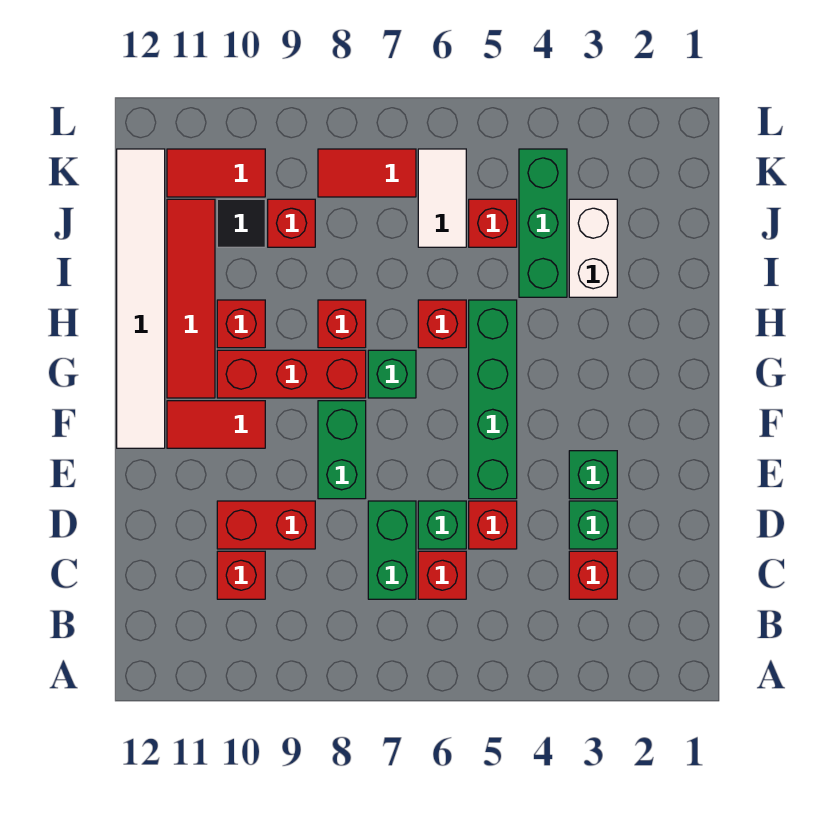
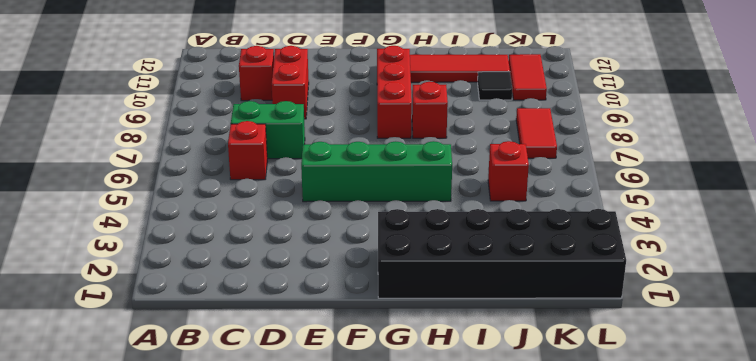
black 2x6 brick [378,209,626,298] -> none
none -> red 1x1 brick [569,551,617,599]
none -> green 1x1 brick [569,501,617,549]
none -> red 1x1 brick [469,501,517,549]

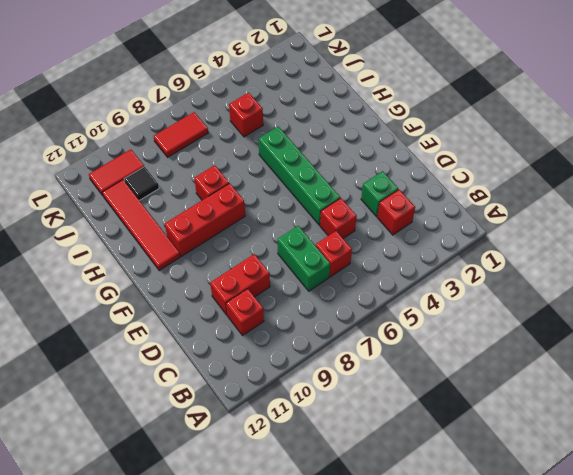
none -> green 1x1 brick [418,501,466,549]
none -> green 1x1 brick [569,451,617,499]
none -> green 1x2 brick [318,401,366,499]

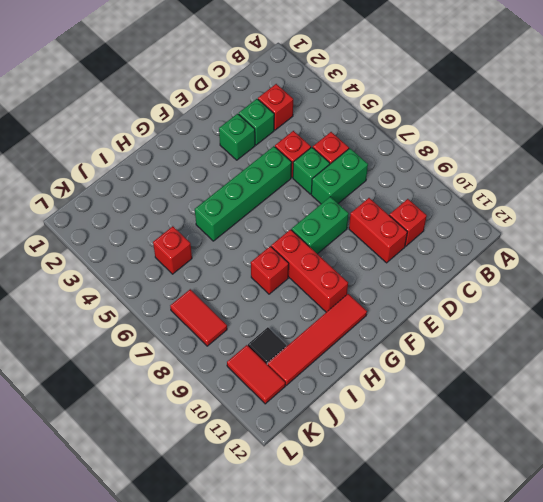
none -> red 1x2 tile [167,401,265,448]
none -> white 1x6 tile [117,149,165,448]
none -> green 1x1 brick [368,350,416,398]

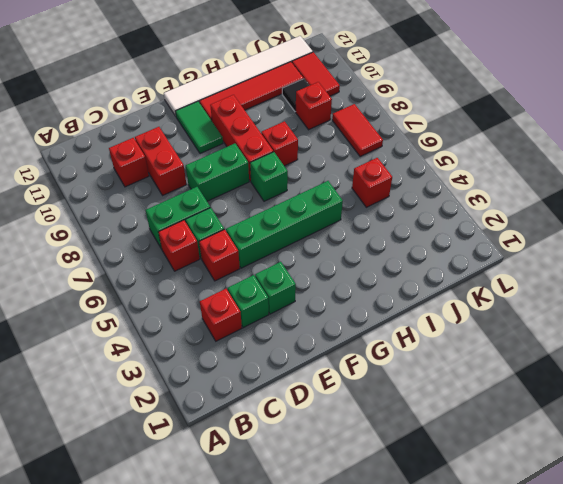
green 1x2 tile [175,101,223,154] -> red 1x2 tile [167,401,265,448]
none -> red 1x1 brick [418,300,466,348]
none -> red 1x1 brick [217,300,265,348]
none -> white 1x2 brick [569,199,617,297]

